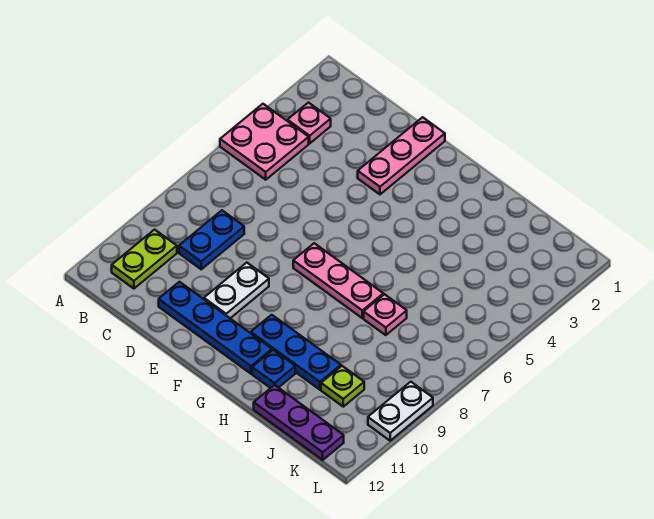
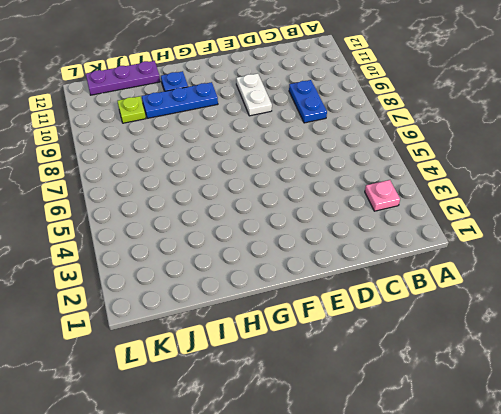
none -> pink 2x2 plate [220,104,309,180]
none -> lime 1x2 plate [112,230,177,289]
none -> blue 1x4 plate [159,282,272,374]

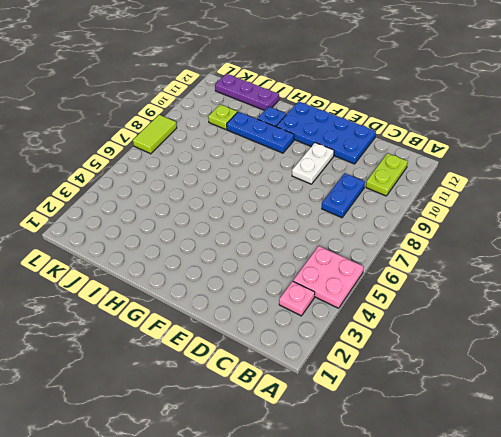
blue 2x4 plate [276,101,376,164] -> blue 1x4 plate [159,282,272,374]
lime 1x2 tile [133,115,177,154] -> none
none -> pink 1x3 plate [358,117,445,194]
none -> pink 1x3 plate [293,243,383,318]
none -> pink 1x1 plate [364,294,407,335]

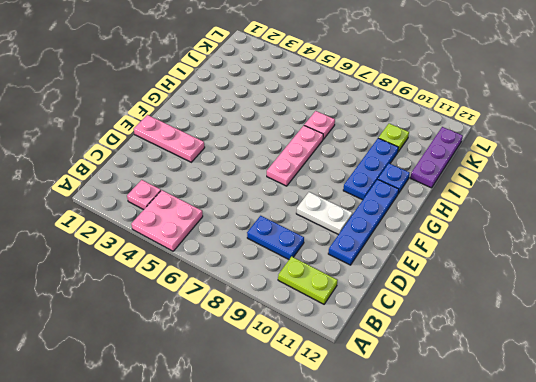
none -> white 1x2 plate [368,382,433,441]

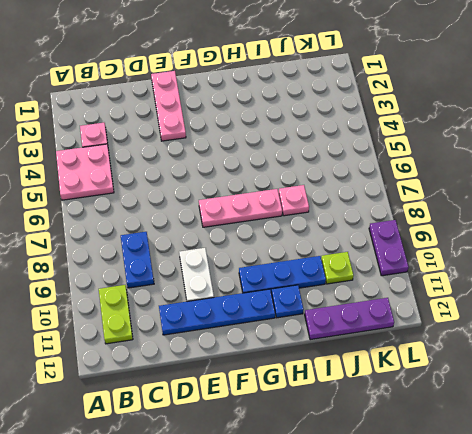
purple 1x2 plate [369,220,409,276] -> white 1x2 plate [368,382,433,441]

